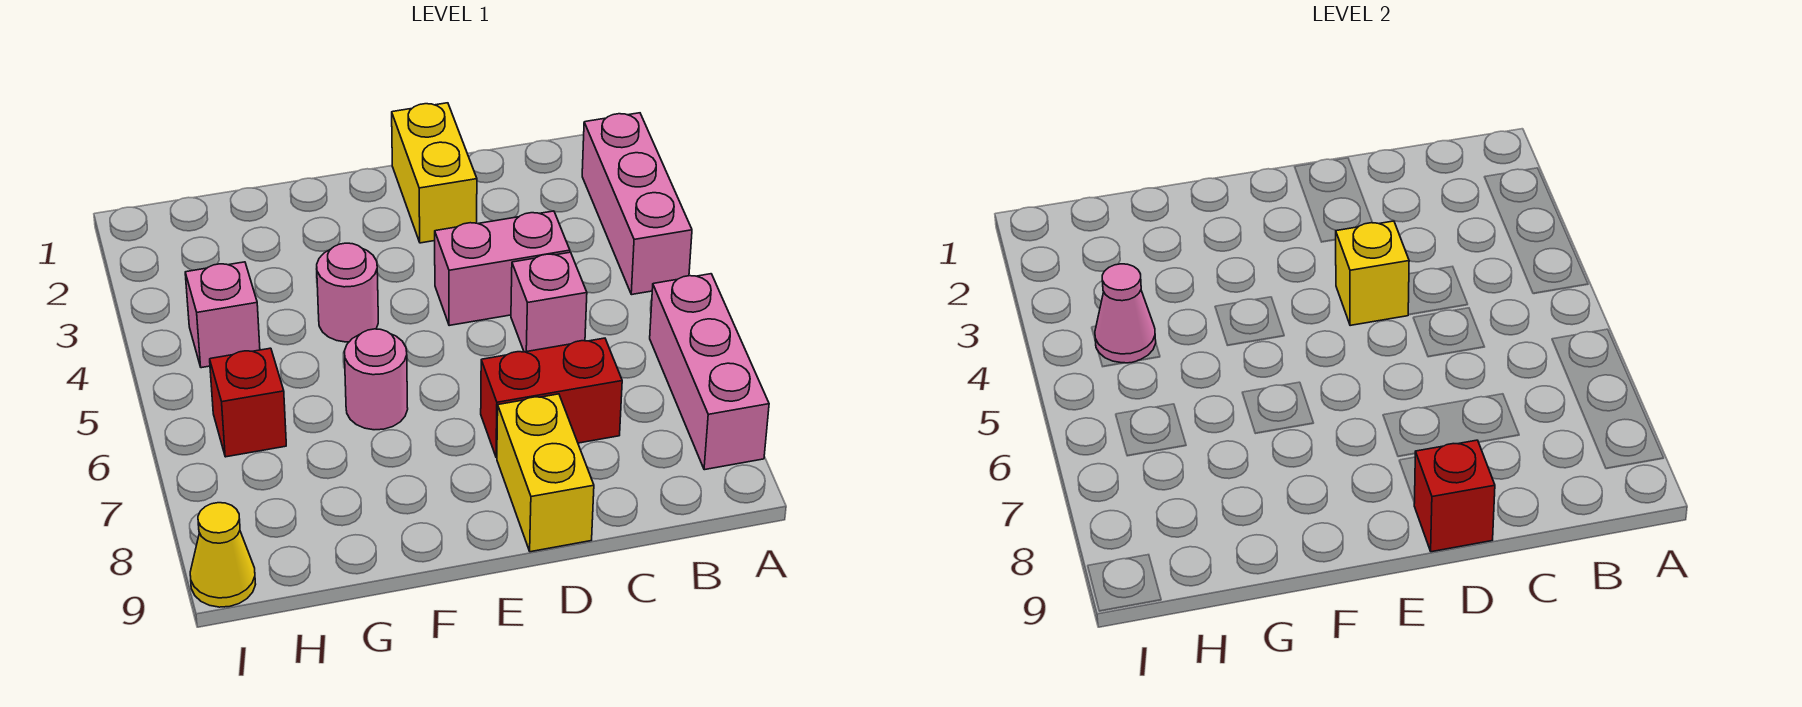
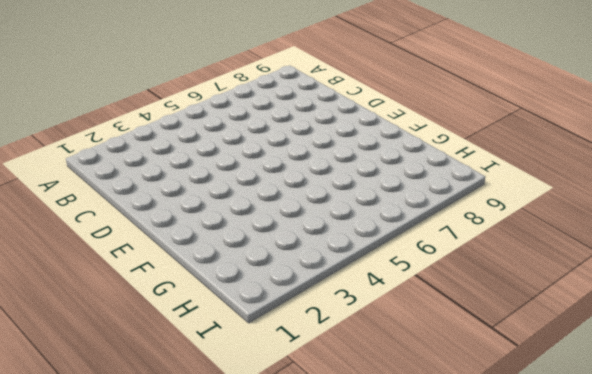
none -> pink 1x3 brick [582,113,692,295]
none -> pink 1x3 brick [650,274,769,470]
none -> pink 1x2 brick [435,211,570,326]

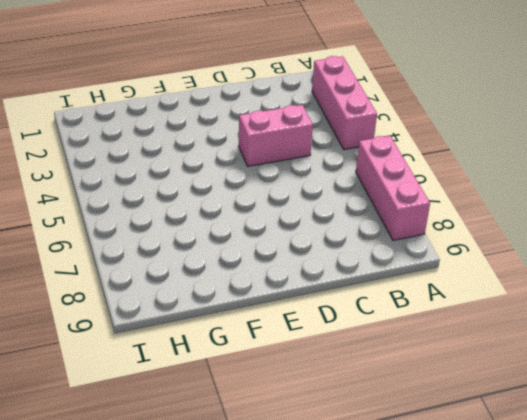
none -> pink 1x1 brick [511,252,587,352]
none -> red 1x2 brick [481,338,622,458]
none -> yellow 1x2 brick [392,103,477,243]

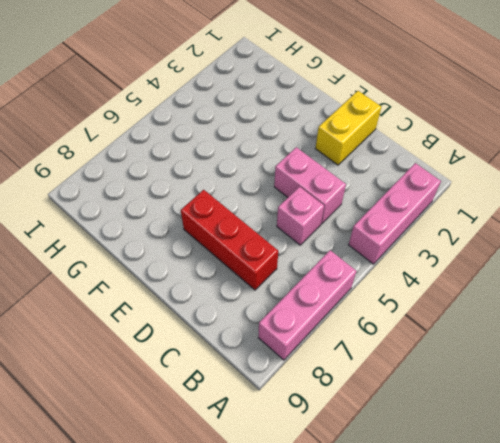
red 1x3 brick [181,190,278,290] -> red 1x2 brick [481,338,622,458]
none -> yellow 1x2 brick [497,394,594,552]
none -> pink 1x1 round brick [317,243,378,342]
none -> pink 1x1 round brick [344,329,408,430]

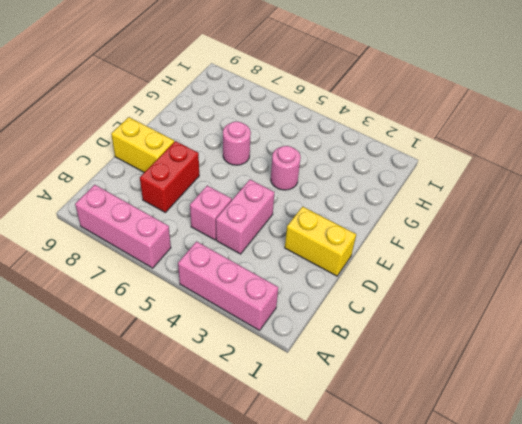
none -> pink 1x1 brick [185,262,260,368]
none -> red 1x1 brick [210,348,286,457]
none -> yellow 1x1 cone [190,503,256,607]

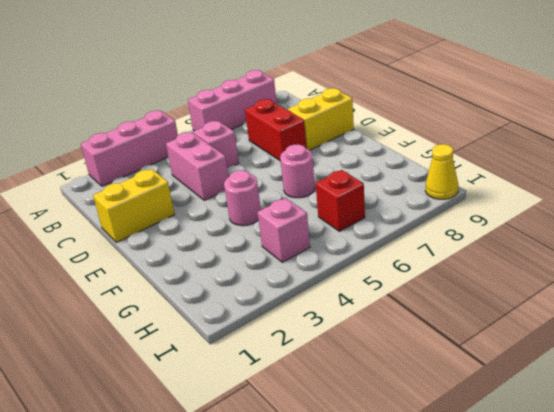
none -> yellow 1x1 brick [1336,221,1409,326]
none -> red 1x1 brick [1414,440,1495,552]
none -> pink 1x1 cone [1095,264,1156,363]

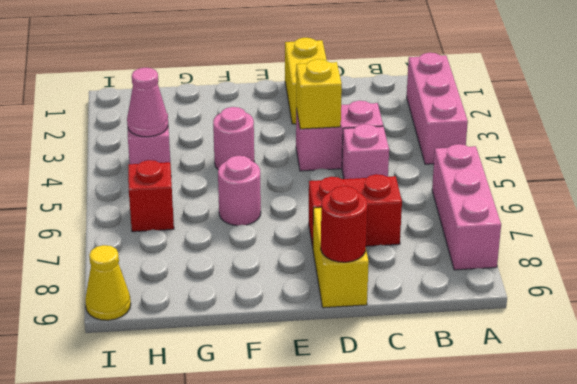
red 1x1 round brick [321,186,367,262] -> red 1x1 brick [1414,440,1495,552]

